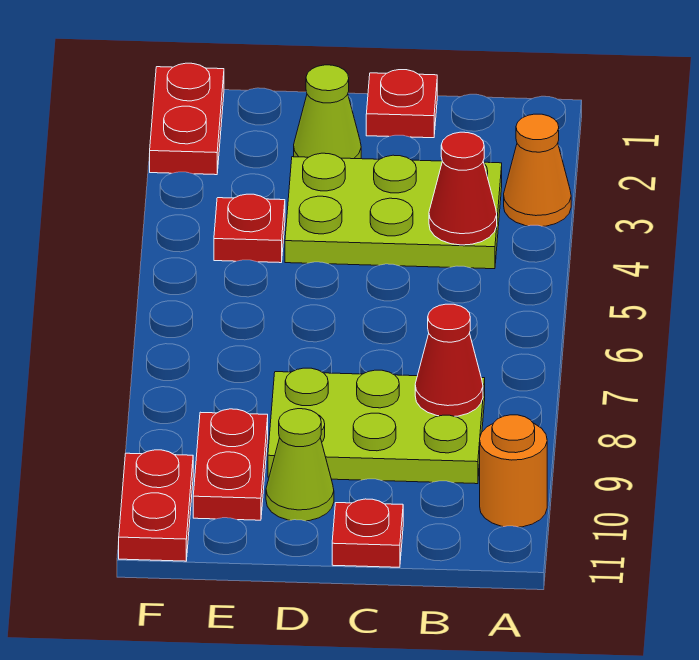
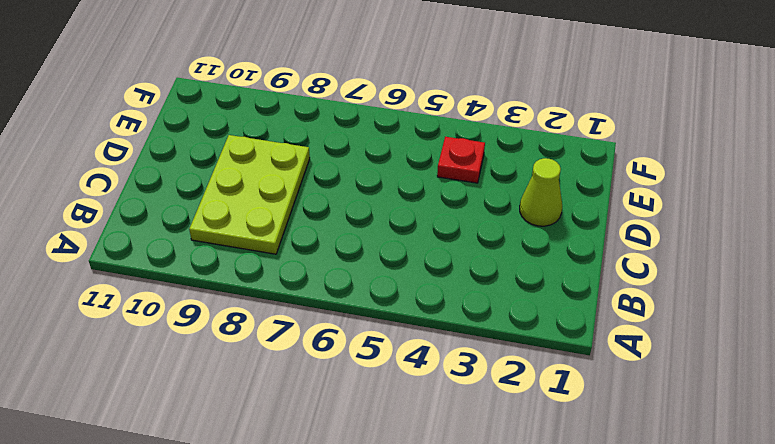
none -> orange 1x1 cone [504,114,571,226]
none -> orange 1x1 round brick [480,415,547,527]
none -> lime 2x3 plate [285,153,502,269]

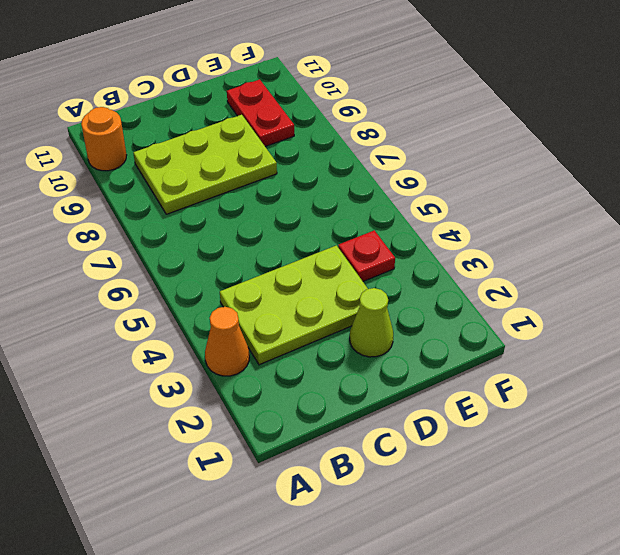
none -> red 1x1 plate [366,70,437,138]
none -> red 1x1 plate [332,499,403,567]
none -> lime 1x1 cone [266,409,334,521]

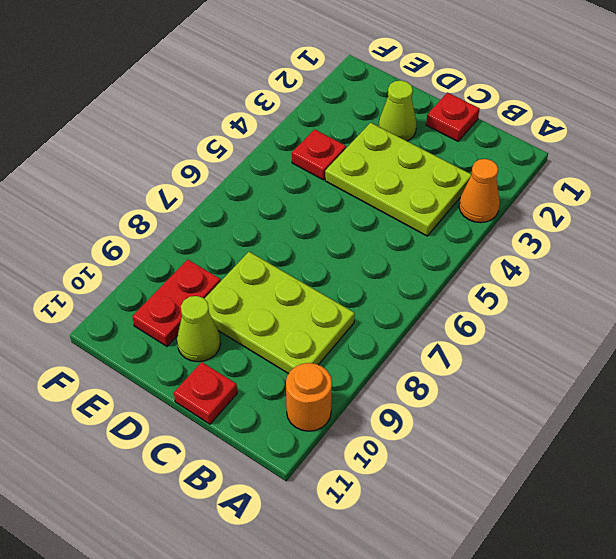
none -> red 1x2 plate [150,63,224,175]
none -> red 1x2 plate [119,450,193,561]
none -> red 1x1 cone [429,132,497,245]

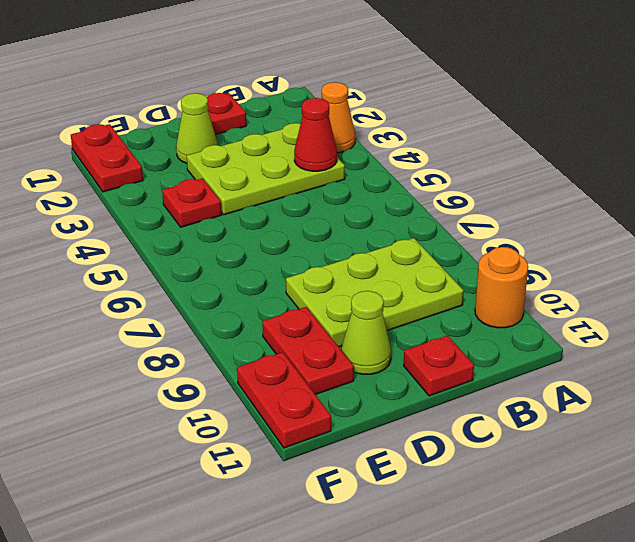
none -> red 1x1 cone [415,304,483,416]

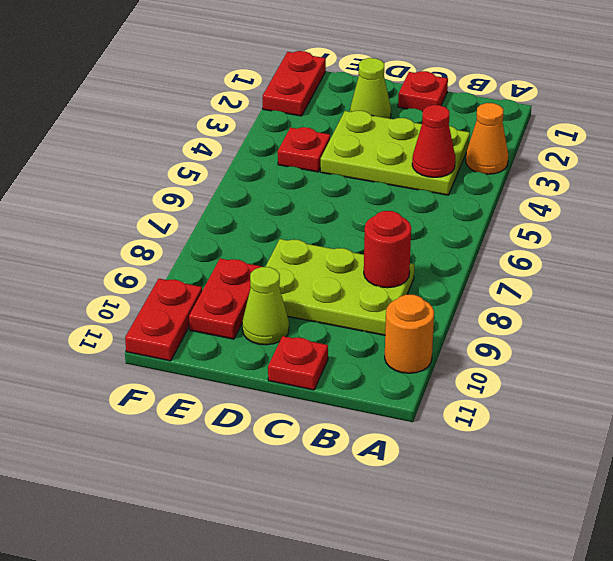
red 1x1 round brick [364,211,411,288] -> red 1x1 cone [415,304,483,416]

